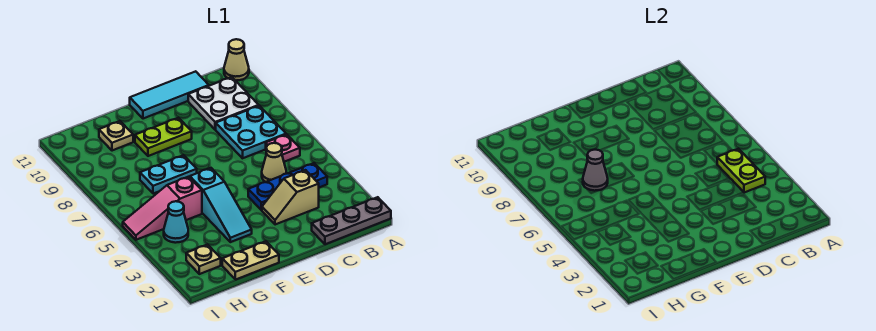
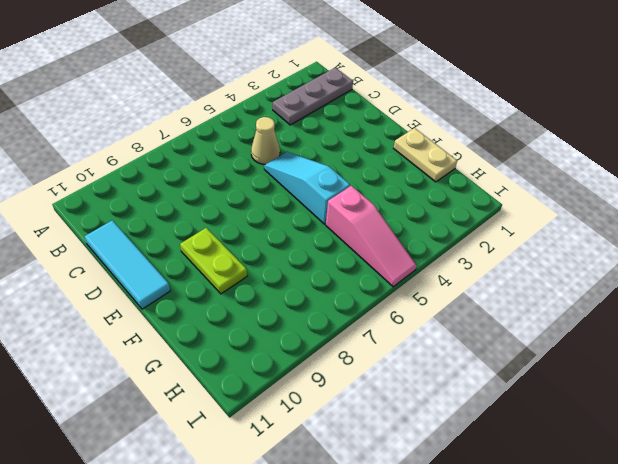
grey 1x3 plate [273,68,353,125] -> grey 1x3 plate turned to [312,197,391,244]
cyan 1x3 slope [264,152,350,224] -> cyan 1x3 slope turned to [190,168,252,242]
none -> tan 1x1 cone [224,39,249,81]
none -> blue 1x3 plate [248,163,327,210]
none -> pink 1x1 plate [266,134,300,162]

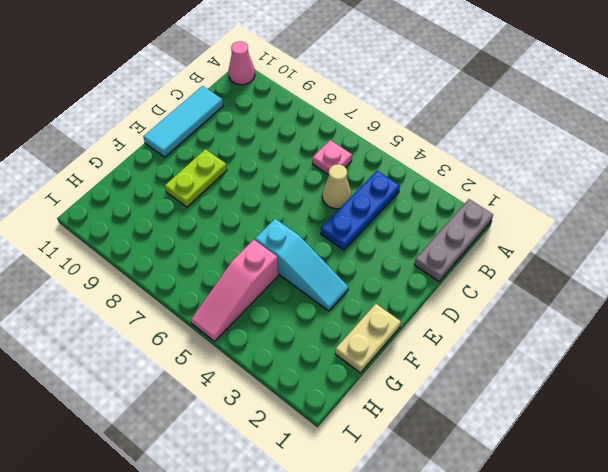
pink 1x1 cone [228,41,255,85] -> tan 1x1 cone [224,39,249,81]
none -> cyan 2x2 plate [216,106,286,158]
none -> white 2x2 plate [188,77,259,130]
none -> tan 1x2 slope [262,170,319,225]

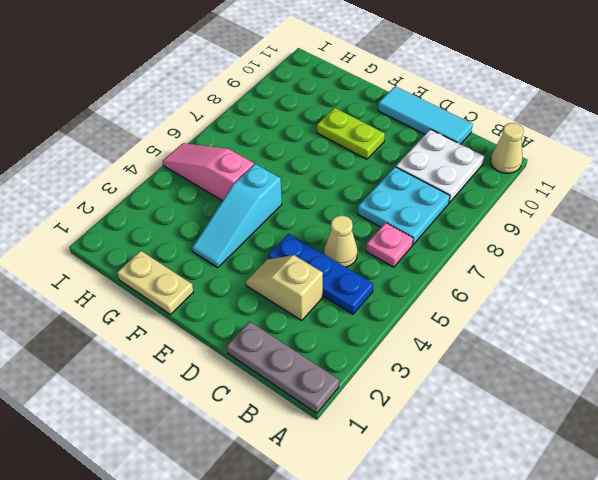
none -> cyan 1x2 plate [140,155,197,194]
none -> tan 1x1 plate [99,121,133,151]
none -> tan 1x1 plate [186,244,221,274]

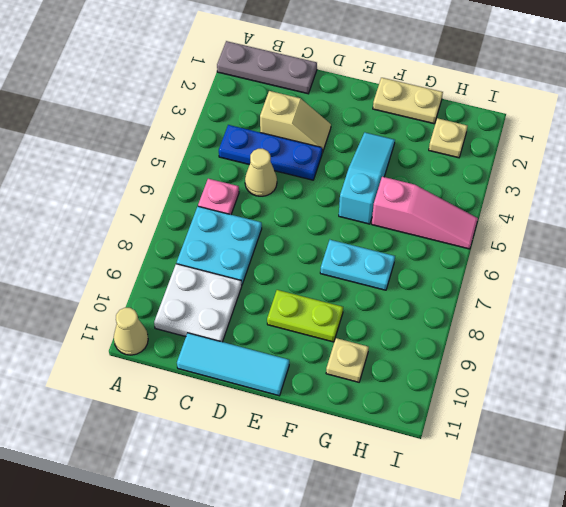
none -> cyan 1x1 cone [164,201,188,243]
none -> lime 1x2 plate [717,149,765,193]
none -> grey 1x1 cone [583,150,608,191]

